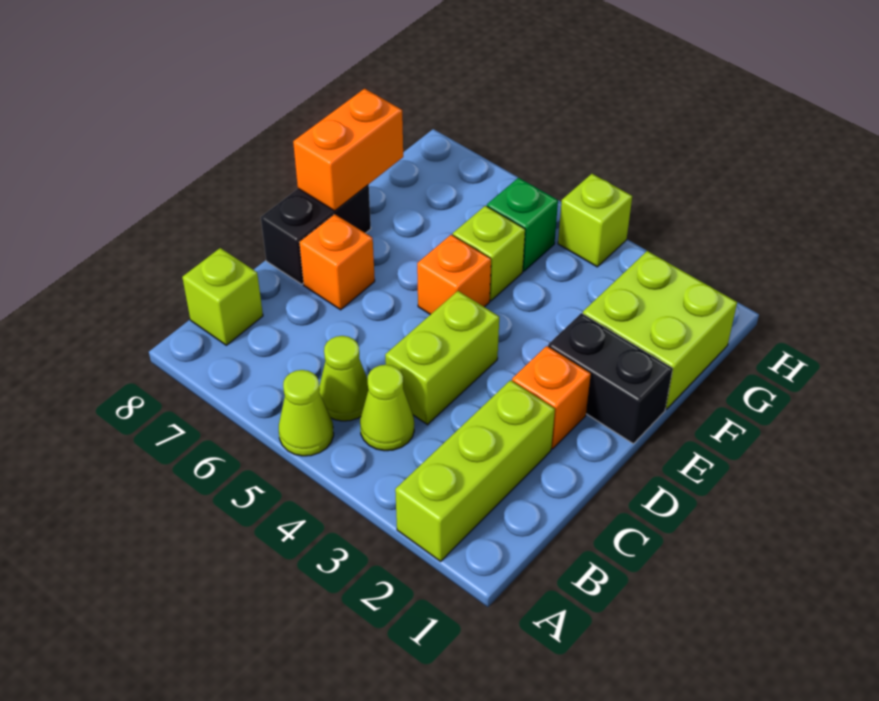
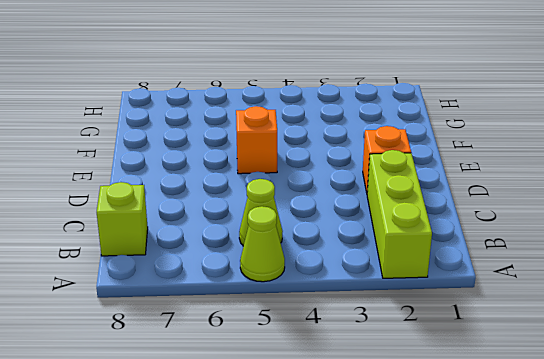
none -> lime 1x1 cone [360,365,414,451]
none -> lime 1x2 brick [385,291,499,425]
none -> orange 1x1 brick [299,214,375,310]

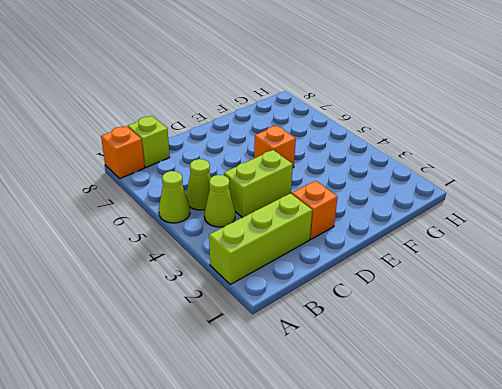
orange 1x1 brick [101,126,145,179] -> orange 1x1 brick moved to [299,214,375,310]
none -> black 1x2 brick [261,185,371,284]
none -> black 1x2 brick [548,313,673,444]
none -> lime 2x2 brick [583,251,737,409]

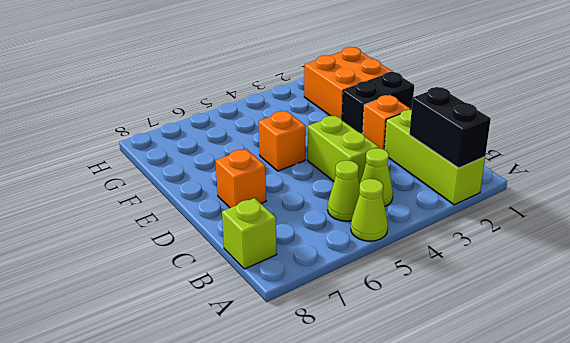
black 1x2 brick [410,87,491,168] -> black 1x2 brick moved to [261,185,371,284]
orange 2x2 brick [304,47,393,119] -> lime 2x2 brick [583,251,737,409]
none -> lime 1x1 brick [453,206,525,301]
none -> green 1x1 brick [487,178,558,271]
none -> lime 1x1 brick [558,174,632,267]

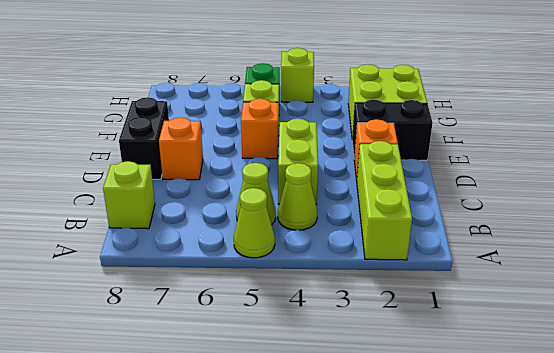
none -> orange 1x2 brick [293,89,403,211]

